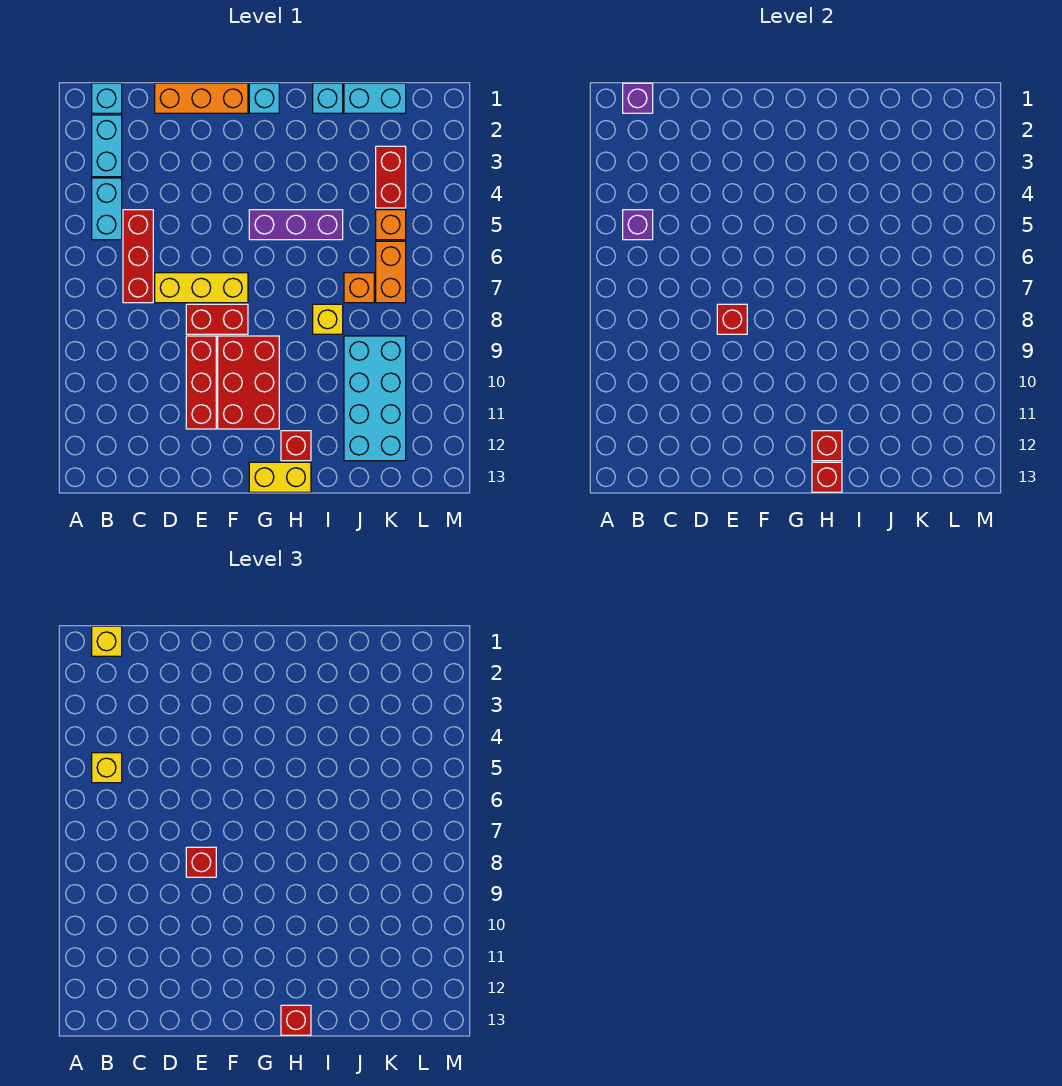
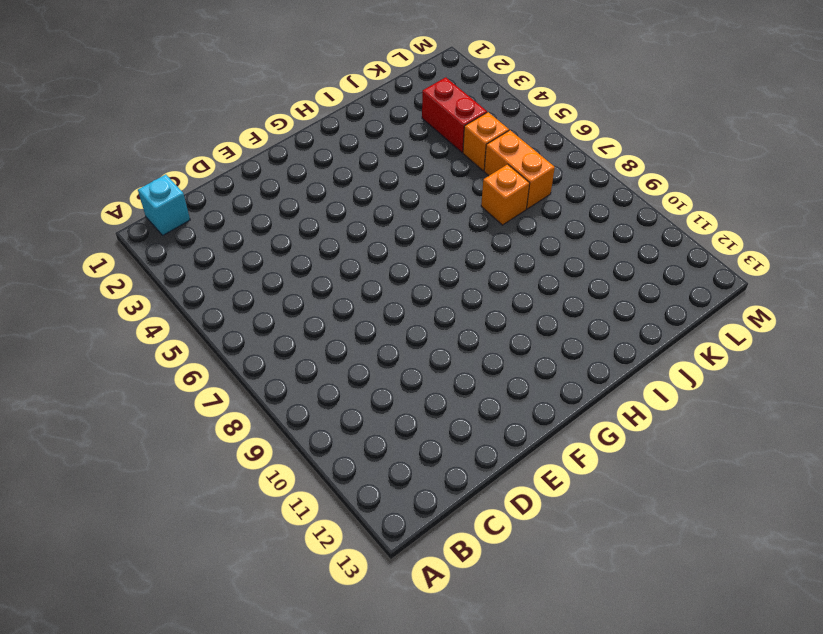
none -> cyan 1x2 brick [92,115,122,177]
none -> cyan 1x2 brick [92,178,122,240]
none -> red 1x3 brick [123,210,153,303]
none -> orange 1x3 brick [155,83,248,113]

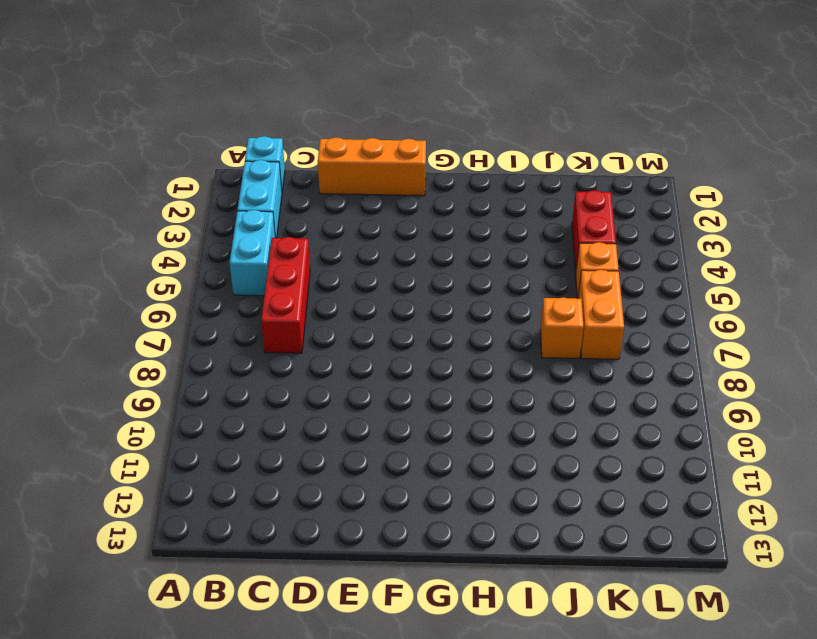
none -> yellow 1x3 brick [155,273,248,303]
none -> red 1x2 brick [186,304,248,334]
none -> red 1x3 brick [186,336,216,429]
none -> red 2x3 brick [218,336,279,429]

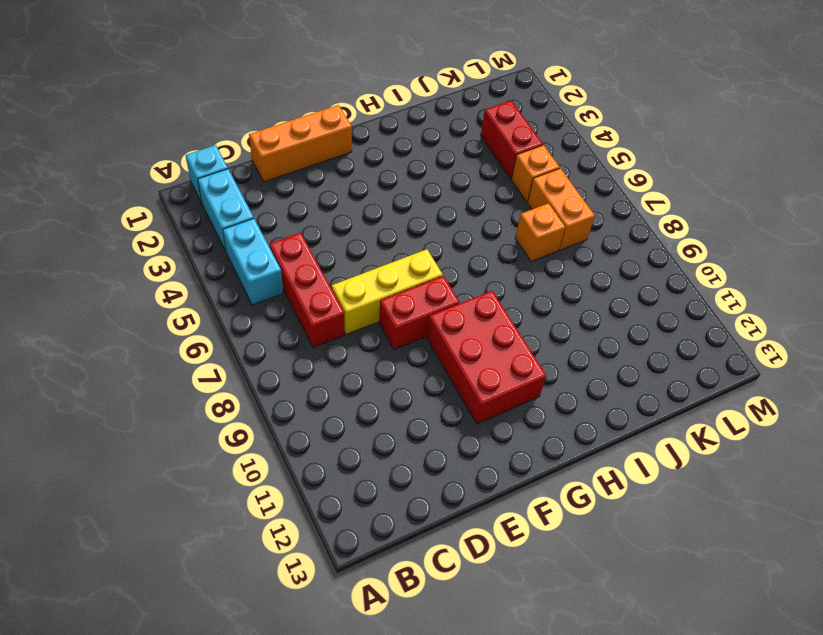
none -> red 1x3 brick [186,336,216,429]
none -> cyan 1x1 brick [249,83,279,113]
none -> purple 1x3 brick [249,210,343,240]
none -> yellow 1x2 brick [249,462,311,492]

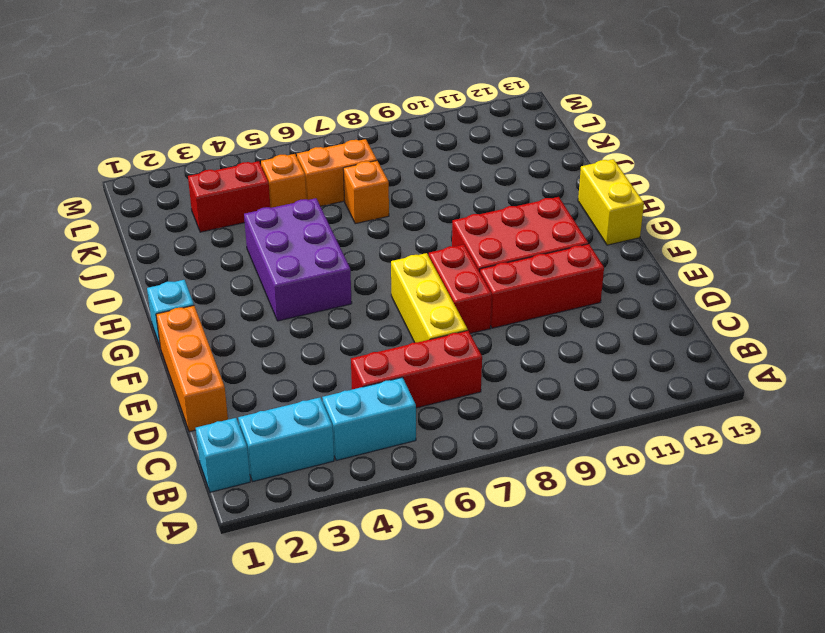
purple 2x3 brick [244,198,352,321] -> purple 1x3 brick [249,210,343,240]
none -> red 1x1 brick [281,431,311,461]
none -> cyan 1x1 brick [313,83,343,113]
none -> yellow 1x1 brick [313,304,343,334]
none -> cyan 1x2 brick [344,83,406,113]

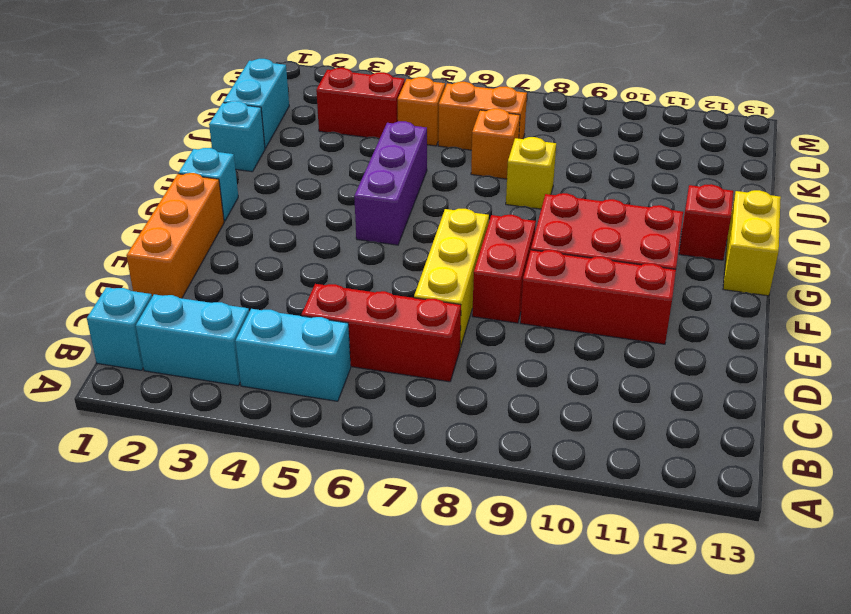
none -> cyan 2x4 brick [344,336,406,461]
none -> purple 1x1 brick [623,83,653,113]
none -> purple 1x1 brick [623,210,653,240]
none -> red 1x1 brick [717,304,747,334]

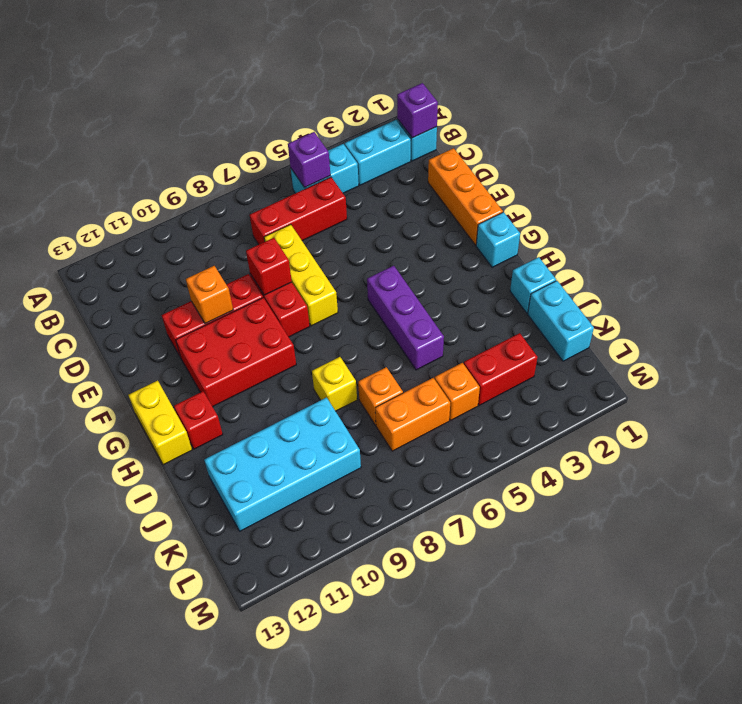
orange 1x1 brick [186,266,233,324] -> none
none -> red 1x1 brick [812,431,842,461]
none -> red 1x1 brick [812,462,842,492]
none -> yellow 1x1 brick [92,626,122,656]
none -> yellow 1x1 brick [92,753,122,783]

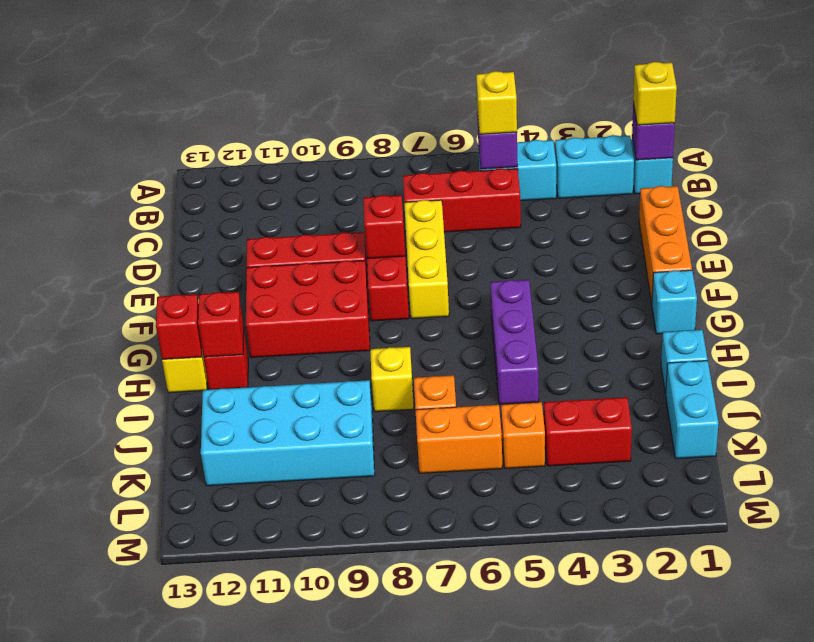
none -> red 1x1 brick [186,847,216,877]
none -> red 1x1 brick [281,1005,311,1035]

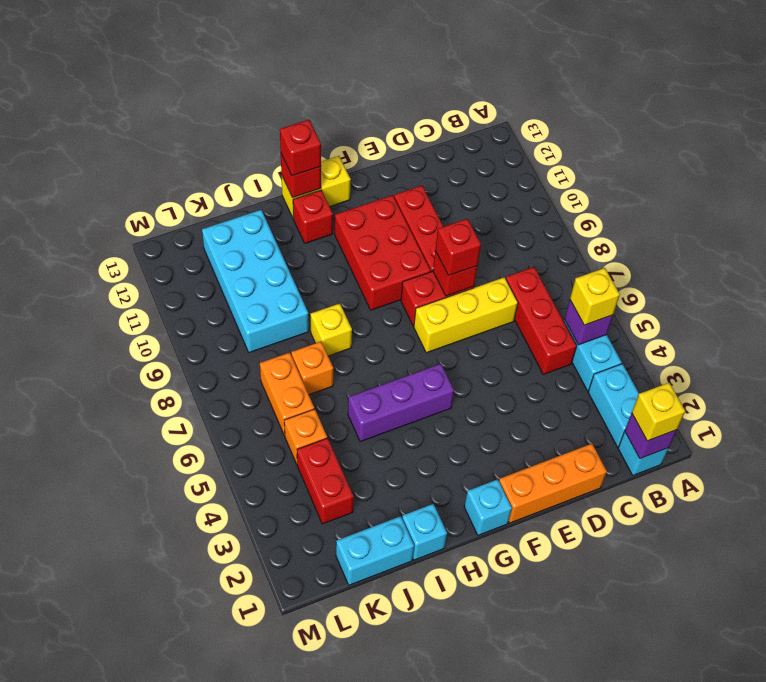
none -> red 1x1 brick [812,431,842,461]

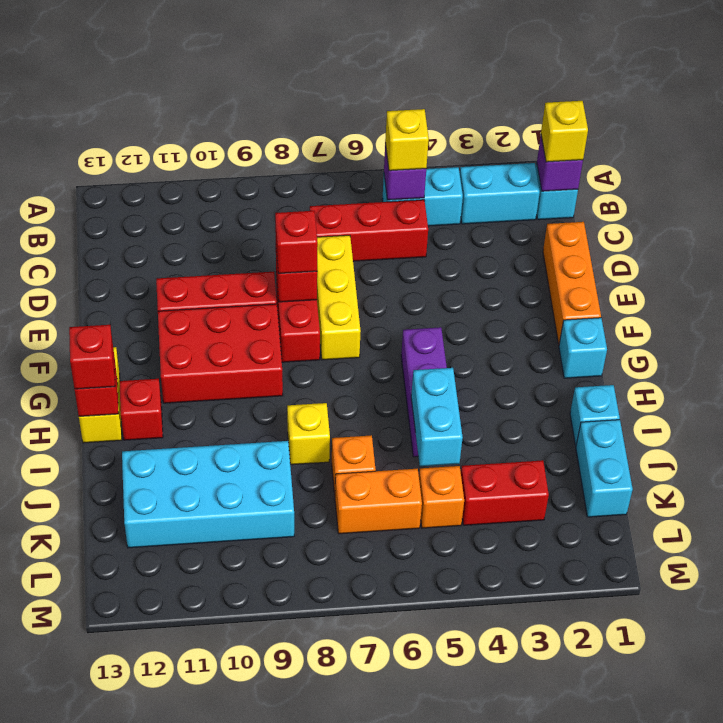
cyan 1x2 brick [411,368,463,466] -> none
none -> red 1x1 brick [812,431,842,461]

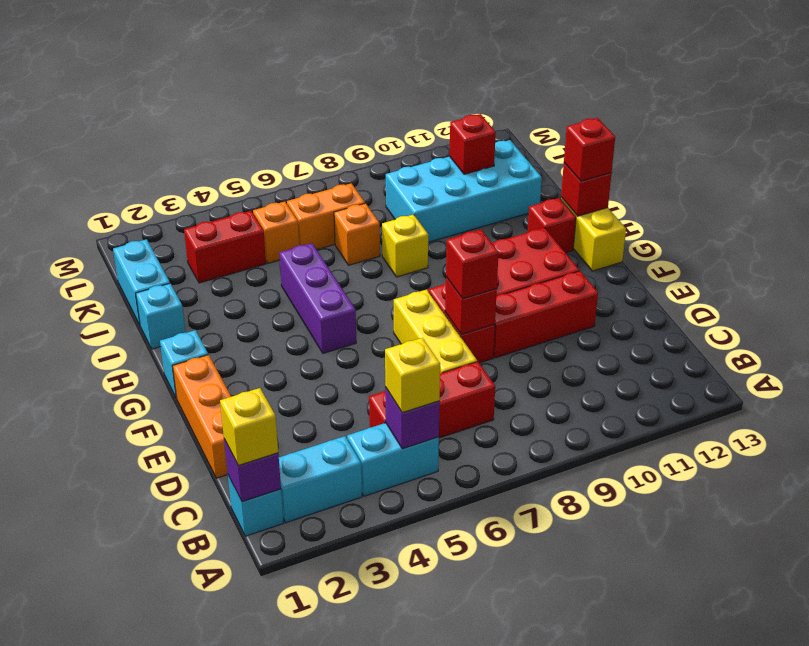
red 1x1 brick [449,114,496,174] -> red 1x1 brick moved to [812,431,842,461]

